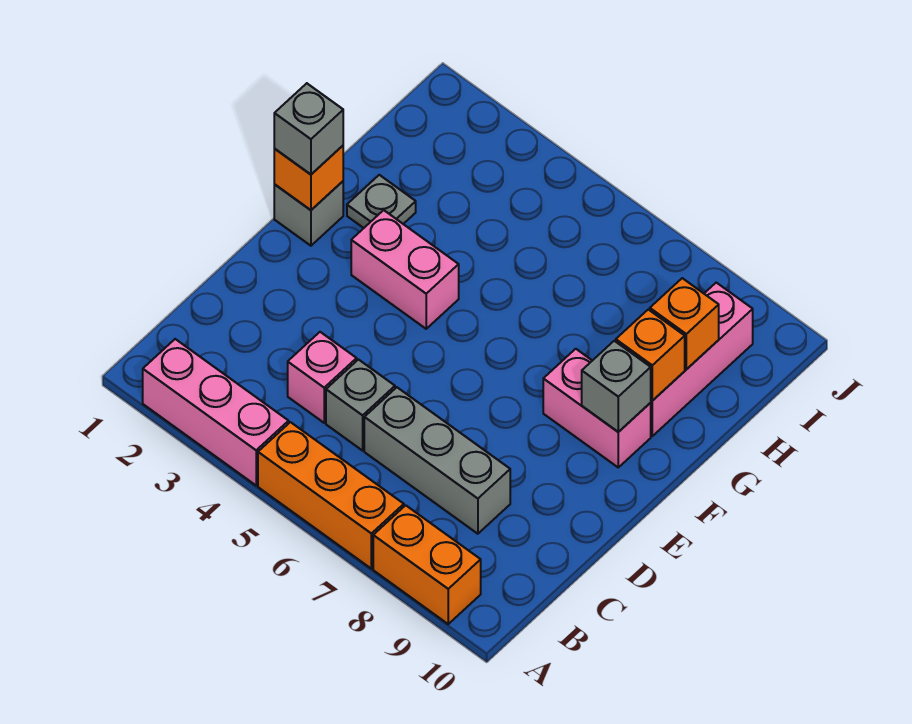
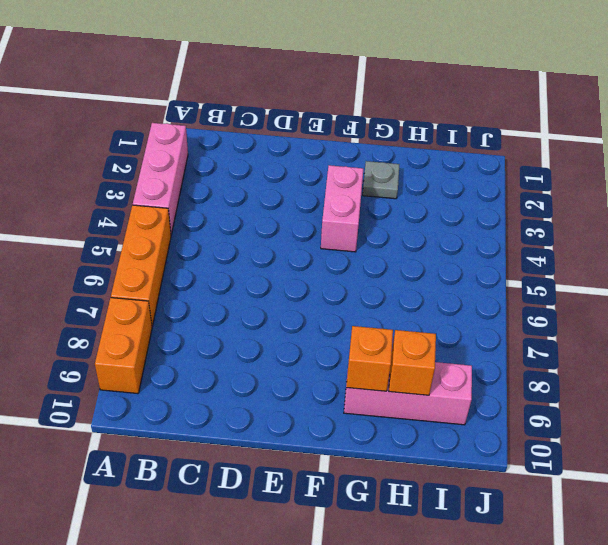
none -> pink 1x1 brick [288,332,357,423]
none -> grey 1x1 brick [326,360,395,451]
none -> grey 1x3 brick [364,387,510,534]

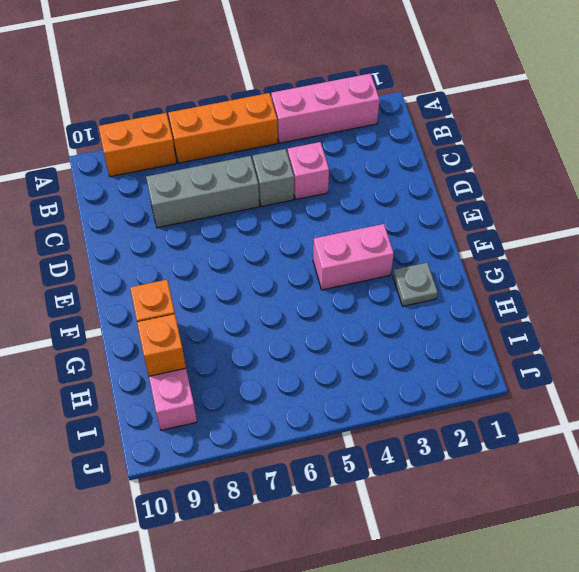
none -> grey 1x1 brick [274,181,343,246]
none -> pink 1x2 brick [543,349,651,467]
none -> orange 1x1 brick [274,146,343,210]

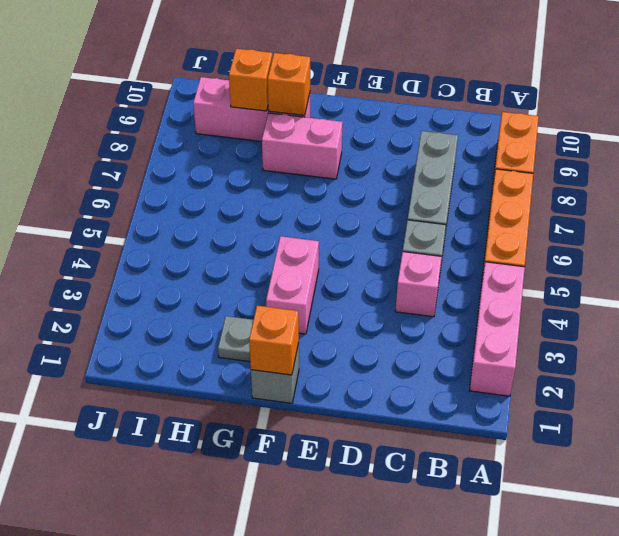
pink 1x2 brick [262,113,343,179] -> pink 1x2 brick turned to [543,349,651,467]
none -> grey 1x1 brick [582,341,651,432]
none -> grey 1x1 brick [274,83,343,174]

